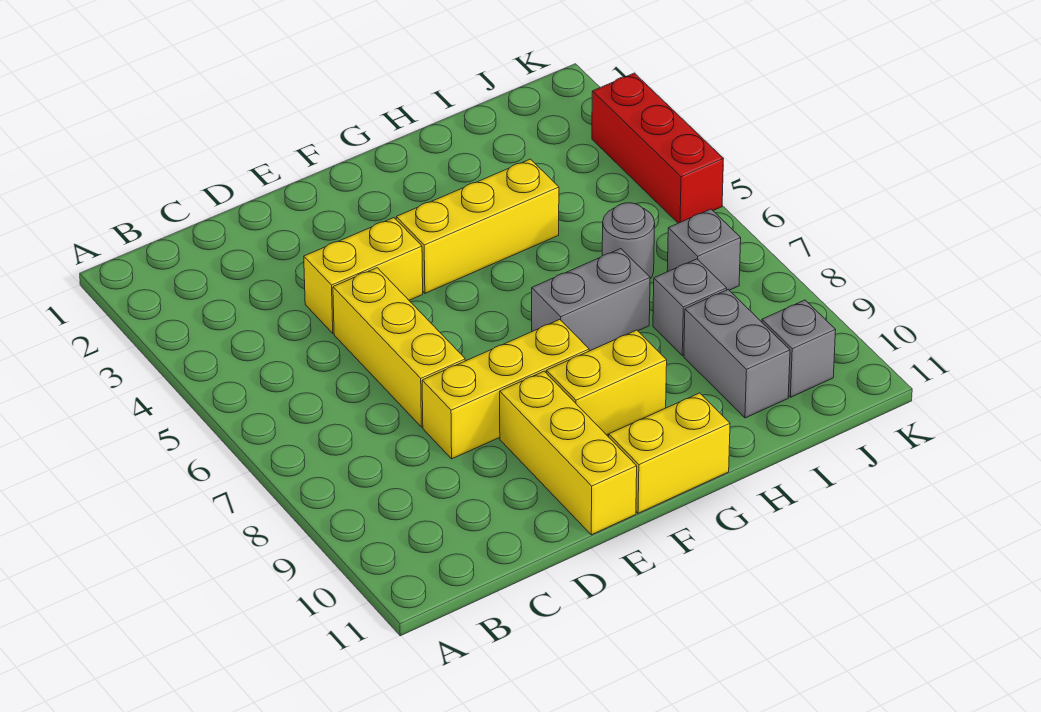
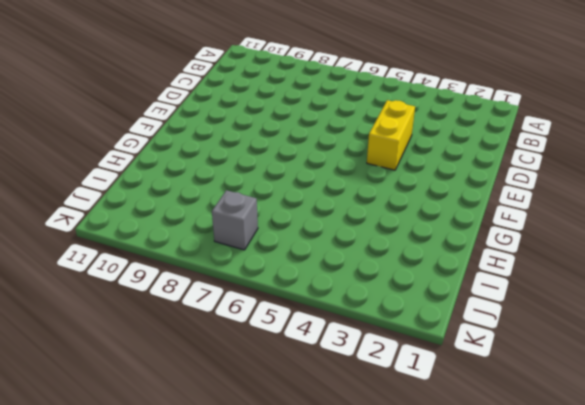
none -> yellow 1x3 brick [333,268,465,427]
none -> yellow 1x3 brick [422,320,589,459]
none -> yellow 1x3 brick [500,371,637,535]

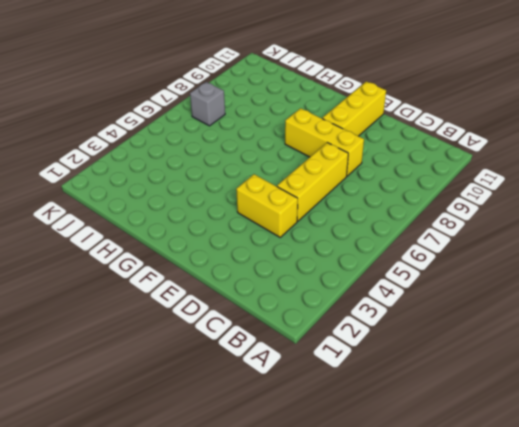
none -> yellow 1x3 brick [396,159,559,293]
none -> yellow 1x2 brick [546,330,667,435]
none -> yellow 1x2 brick [609,393,730,513]

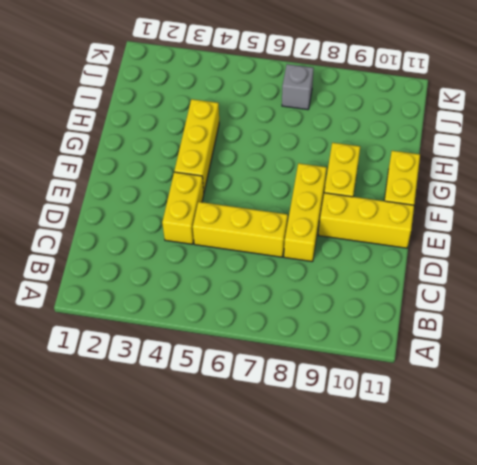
none -> grey 1x2 brick [532,249,650,351]
none -> grey 1x1 round brick [602,203,655,279]
none -> grey 1x1 brick [653,259,727,355]

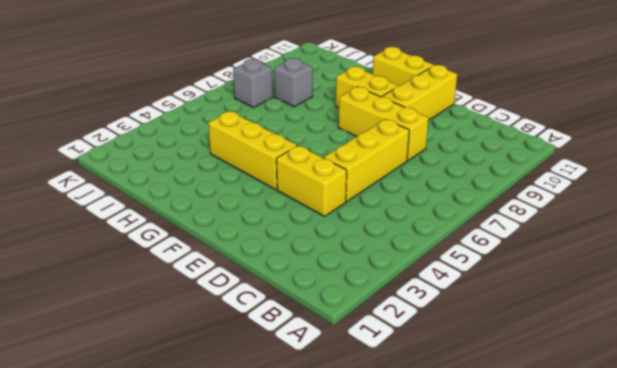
none -> grey 1x2 brick [532,249,650,351]
none -> grey 1x1 round brick [602,203,655,279]
none -> grey 1x2 brick [684,290,790,418]

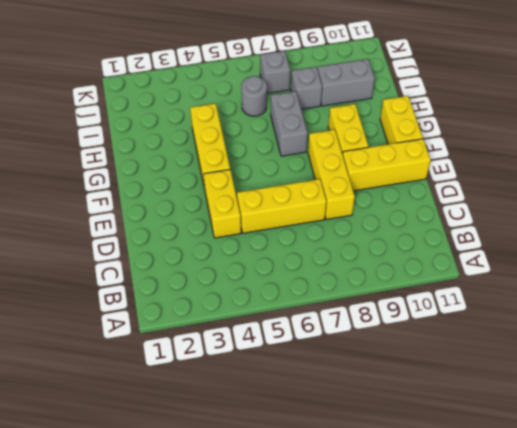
none -> grey 1x1 brick [762,300,836,397]
none -> red 1x3 brick [592,73,723,223]

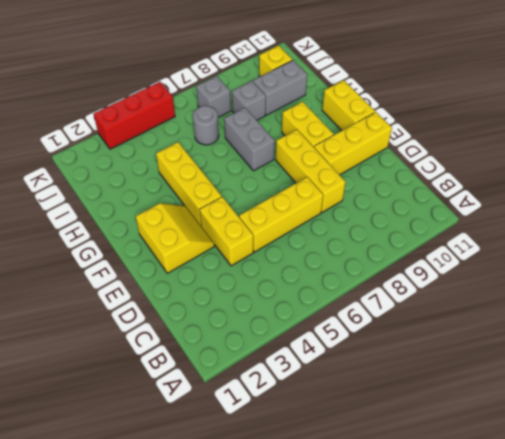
yellow 2x2 slope [136,203,214,273] -> none
yellow 1x1 brick [259,46,292,76] -> grey 1x1 brick [762,300,836,397]

